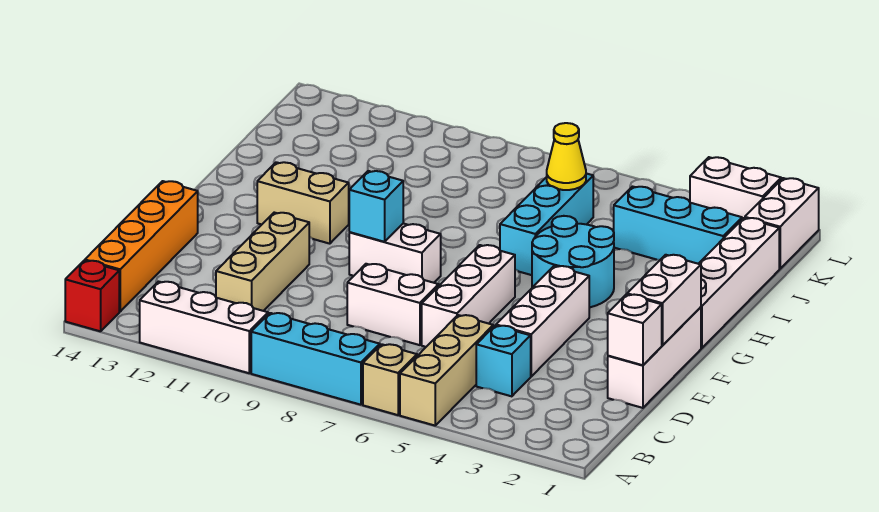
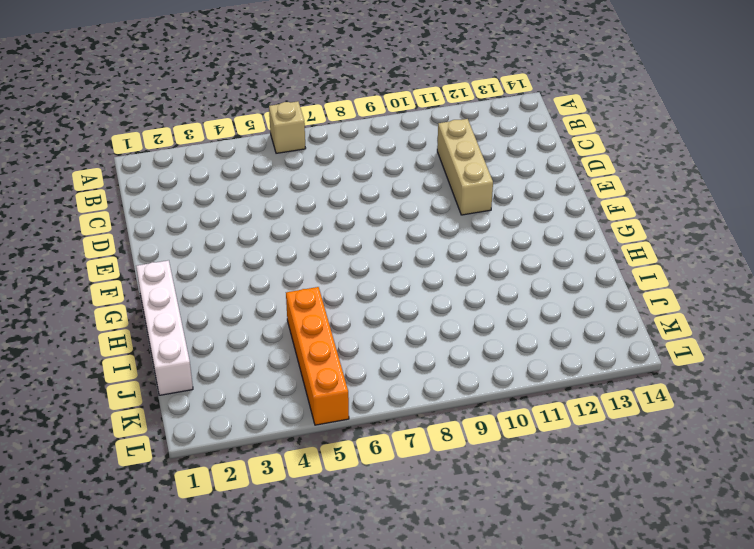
orange 1x4 brick [286,287,349,425] -> orange 1x4 brick moved to [85,181,198,311]
none -> tan 1x3 brick [400,315,493,425]
none -> cyan 1x3 brick [251,313,380,405]
none -> white 1x3 brick [140,282,268,373]

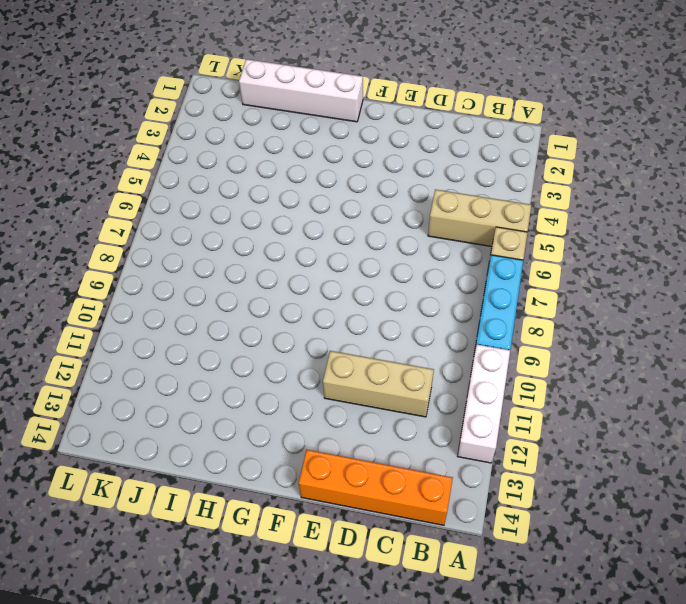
none -> red 1x1 brick [65,261,119,331]
none -> cyan 1x1 brick [476,326,531,396]
none -> white 1x3 brick [608,307,701,408]

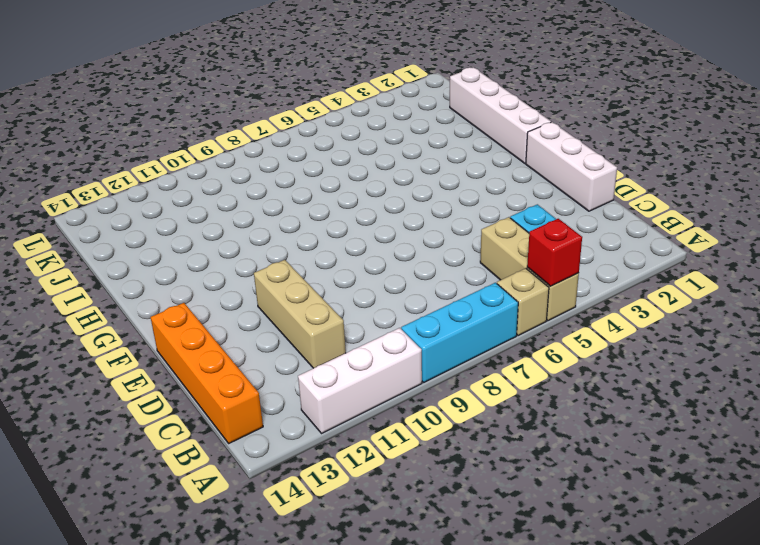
red 1x1 brick [527,219,582,286] -> red 1x1 brick moved to [65,261,119,331]
none -> white 1x3 brick [496,266,589,376]
none -> white 1x3 brick [422,245,515,347]
none -> white 1x2 brick [347,264,439,345]

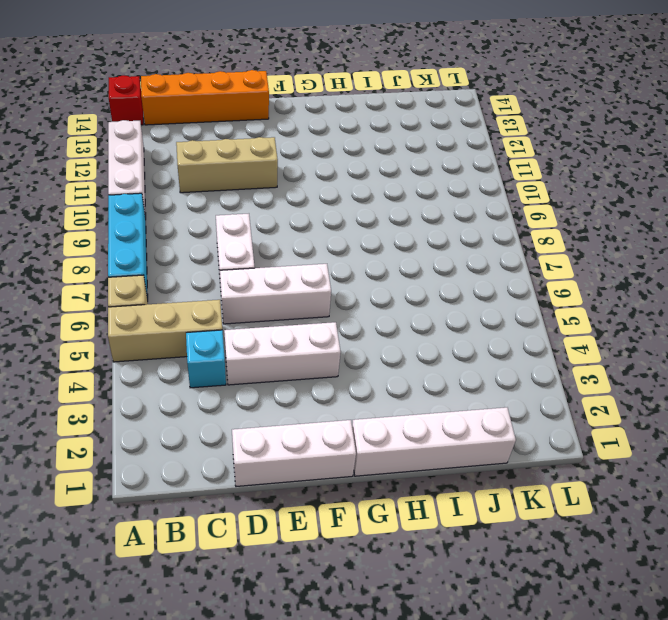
none -> white 1x2 brick [349,223,441,283]
none -> cyan 2x2 round brick [532,216,614,307]
none -> tan 1x2 brick [257,162,349,244]

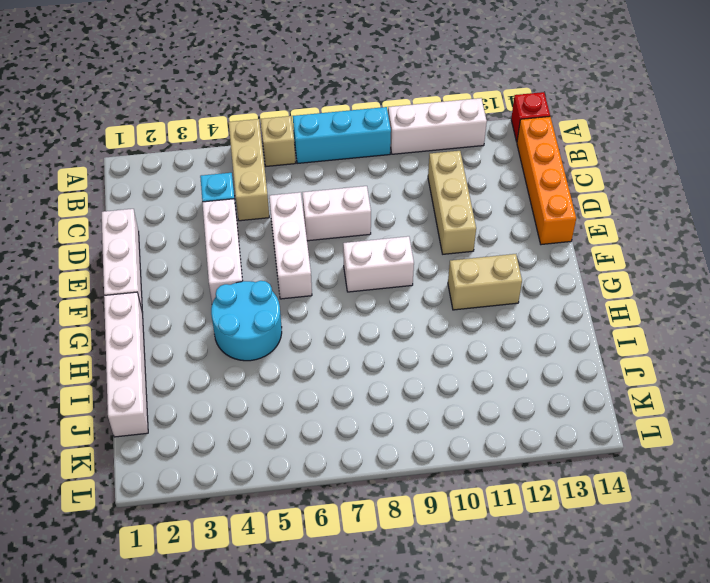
none -> cyan 1x3 brick [500,173,593,275]
none -> cyan 1x3 brick [614,187,742,264]
none -> white 1x2 brick [745,178,819,269]

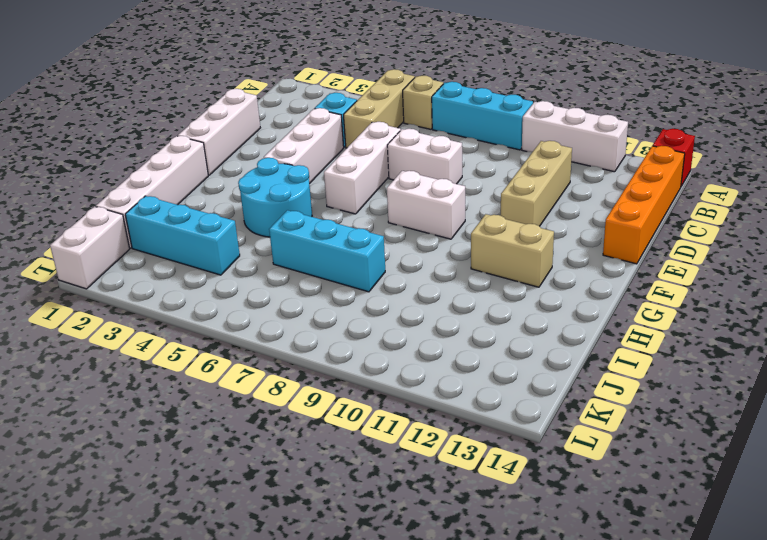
cyan 1x3 brick [269,210,385,292] -> cyan 1x3 brick turned to [500,173,593,275]
none -> white 1x2 brick [690,157,781,219]
none -> white 1x1 brick [608,294,662,365]
none -> white 1x2 brick [627,255,701,345]

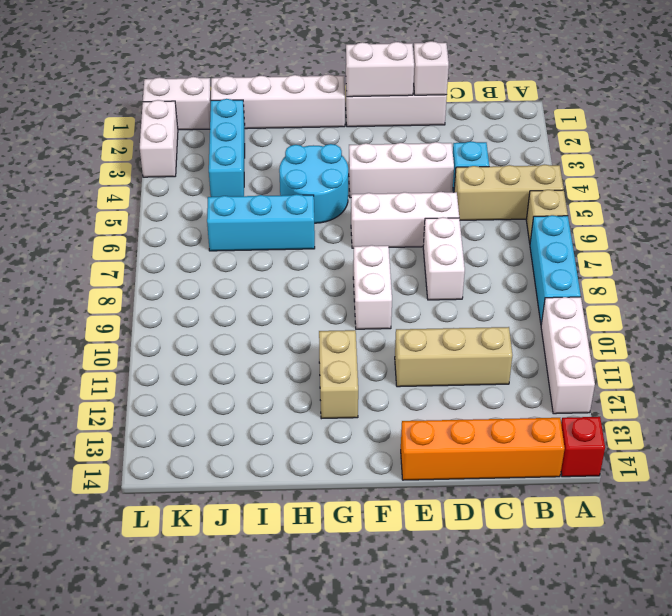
none -> cyan 1x1 brick [349,171,403,242]
none -> yellow 1x1 cone [547,123,586,190]

